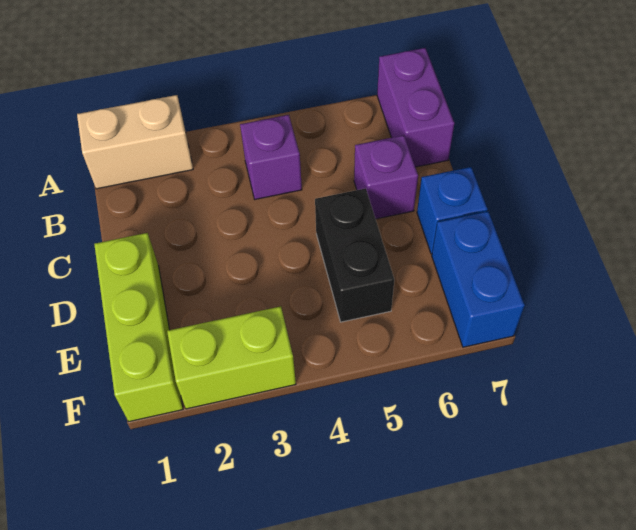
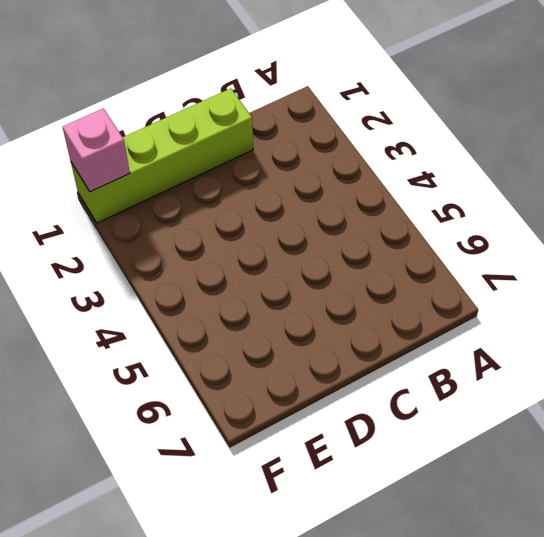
lime 1x4 brick [71,88,253,223] -> lime 1x3 brick [94,233,183,422]
pink 1x1 brick [63,108,130,192] -> none
none -> tan 1x2 brick [77,95,193,189]
none -> purple 1x2 brick [377,48,454,167]

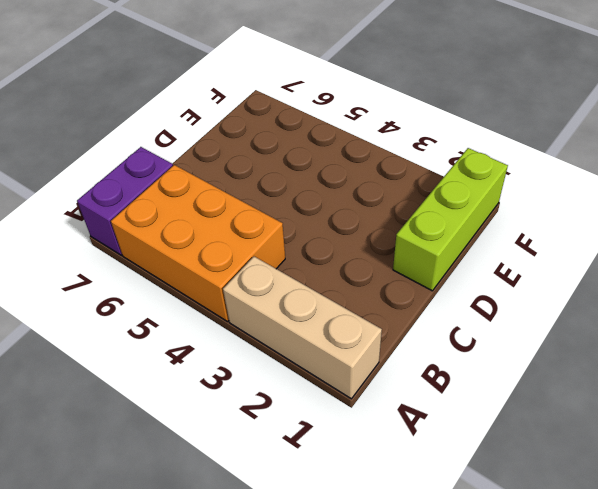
tan 1x3 brick [223,257,382,399] -> tan 1x2 brick [77,95,193,189]
orange 2x3 brick [111,165,285,322] -> purple 1x1 brick [240,115,302,199]
none -> purple 1x1 brick [354,135,418,219]
none -> black 1x2 brick [315,188,394,322]

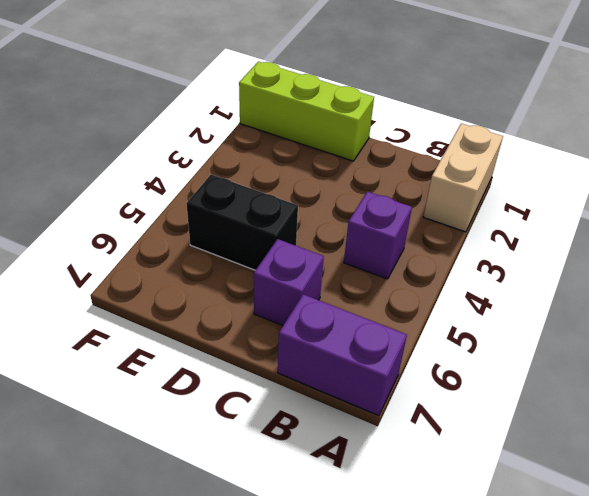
none -> blue 1x1 brick [417,167,488,254]
none -> blue 1x2 brick [432,211,525,347]

